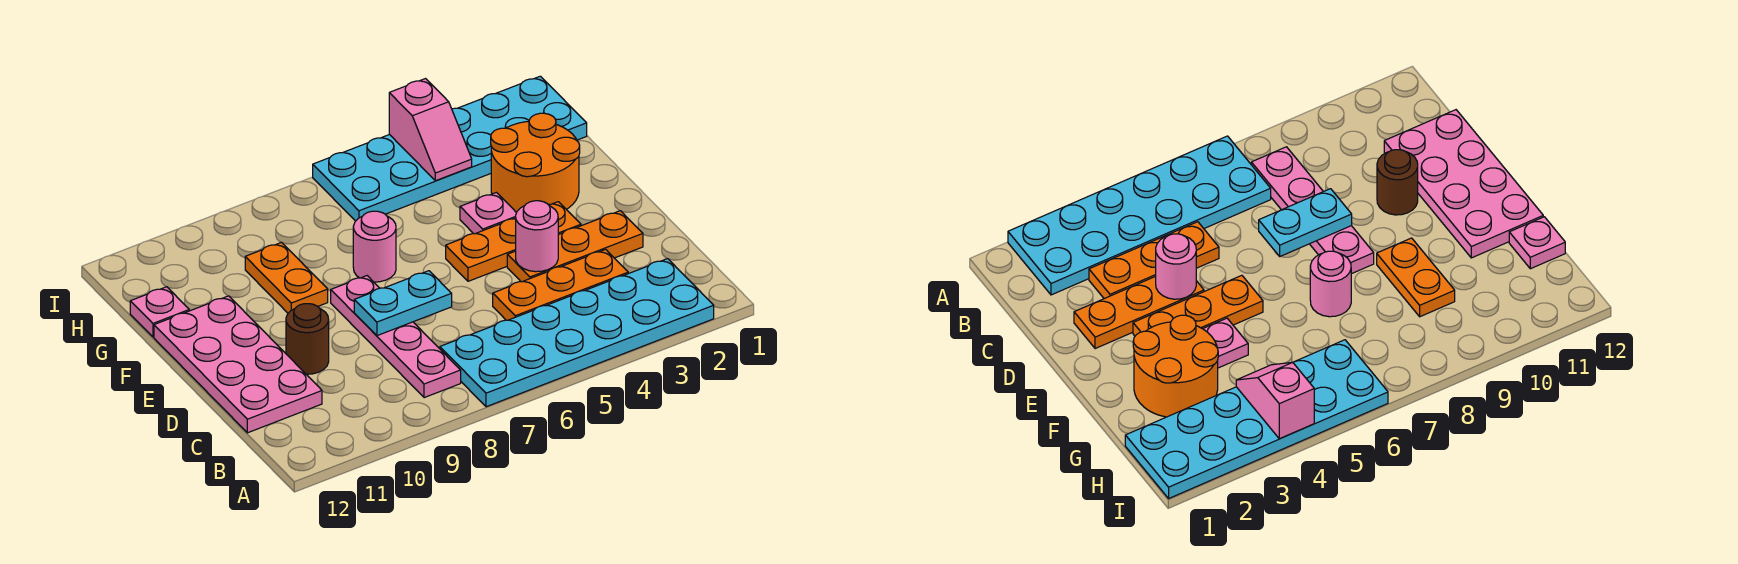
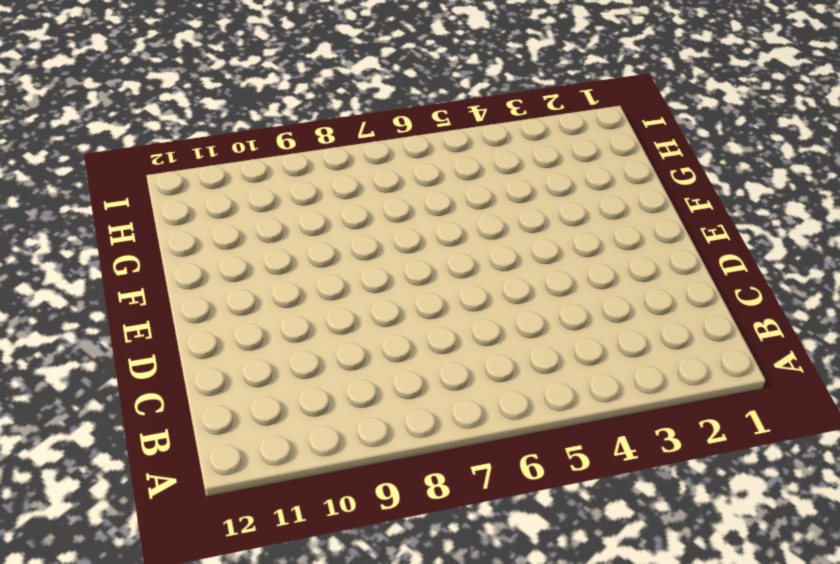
none -> cyan 2x6 plate [440,259,714,407]
none -> pink 1x4 plate [331,276,461,398]
none -> orange 1x3 plate [493,249,628,320]

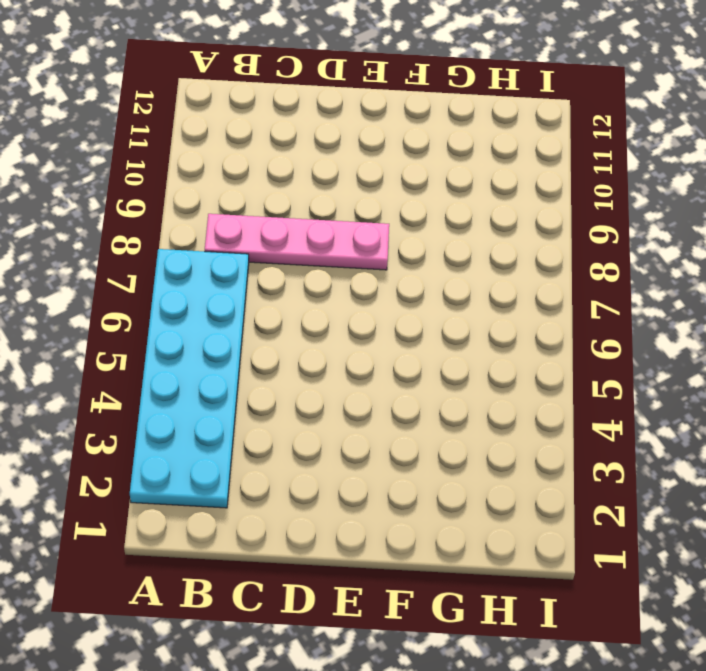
none -> orange 1x3 plate [493,249,628,320]
none -> pink 2x4 plate [154,296,322,433]
none -> orange 1x3 plate [507,211,643,282]

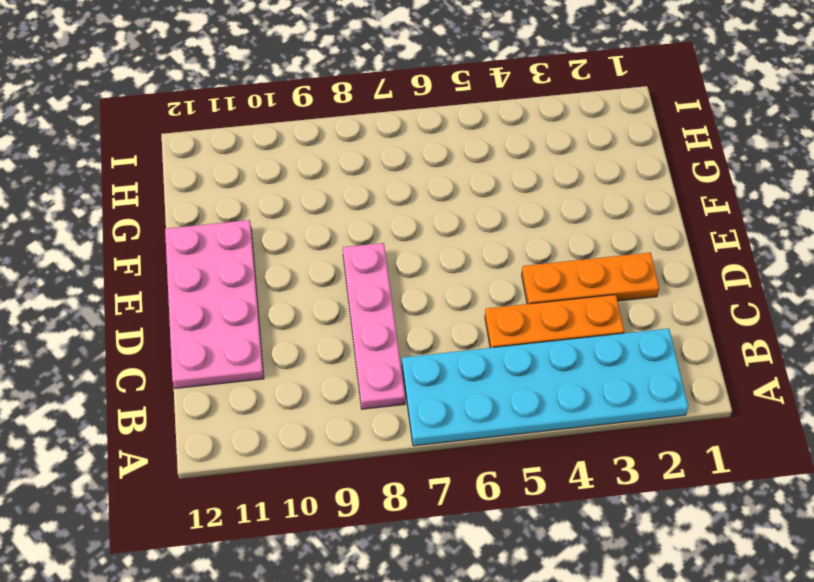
none -> brown 1x1 round brick [286,304,329,374]
none -> orange 1x3 plate [446,202,581,281]
none -> orange 2x2 round brick [491,113,580,213]

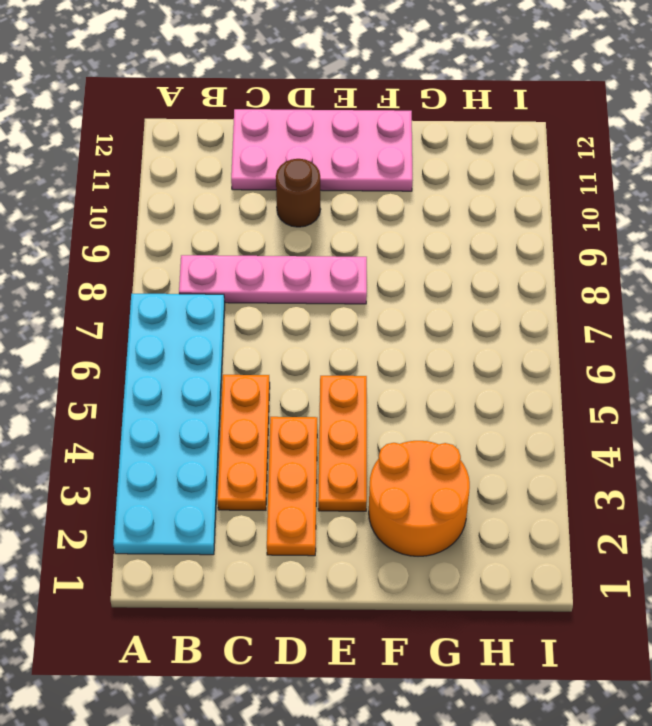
none -> pink 1x1 plate [460,192,516,234]
none -> pink 1x1 round brick [353,211,396,282]
none -> orange 1x2 plate [245,242,328,313]

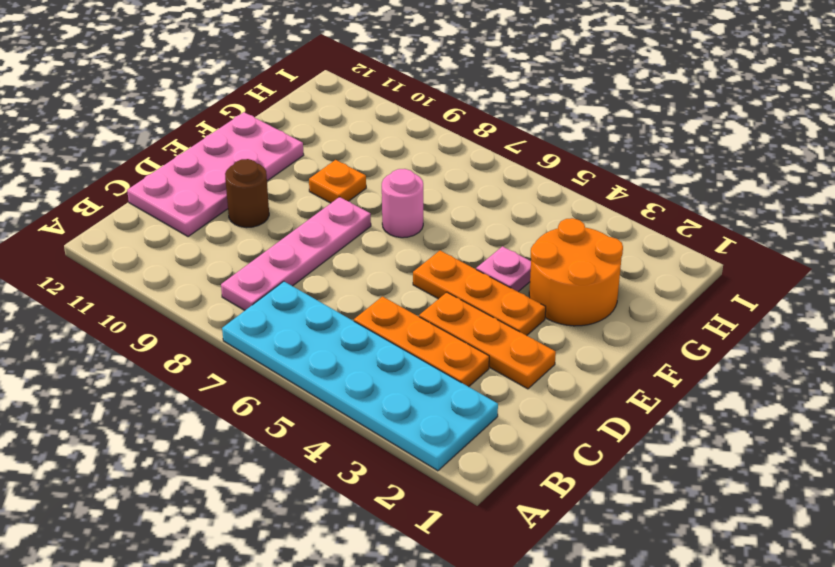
orange 1x1 plate [309,160,366,203] -> orange 1x2 plate [245,242,328,313]
none -> pink 1x1 plate [130,287,189,337]
none -> cyan 2x6 plate [313,76,587,221]
none -> pink 1x1 round brick [516,201,558,272]

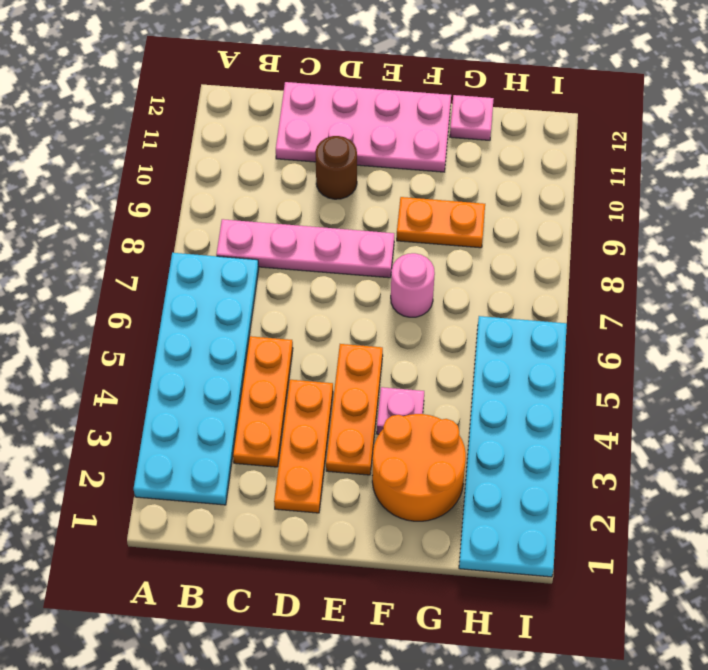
none -> pink 1x1 round brick [516,201,558,272]
none -> cyan 1x2 plate [354,271,452,336]
none -> pink 1x2 slope [389,79,472,181]

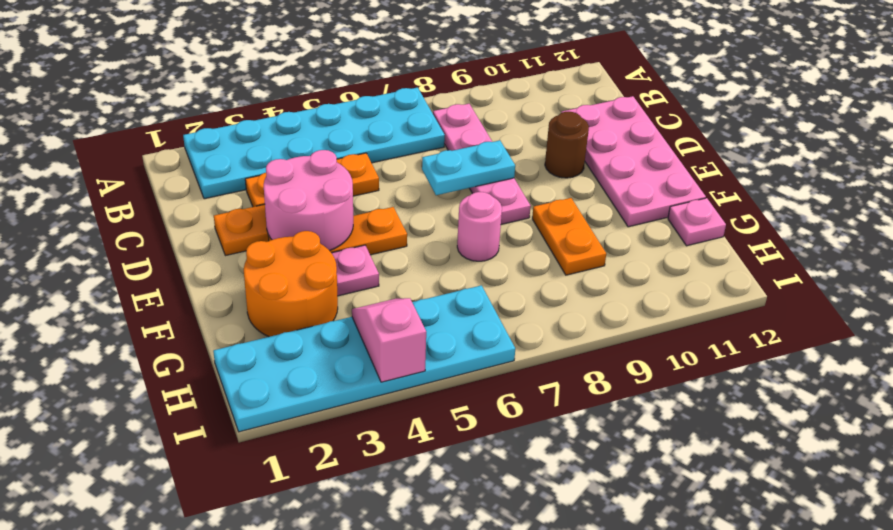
pink 2x2 round brick [264,150,353,251] -> pink 1x1 round brick [516,201,558,272]

